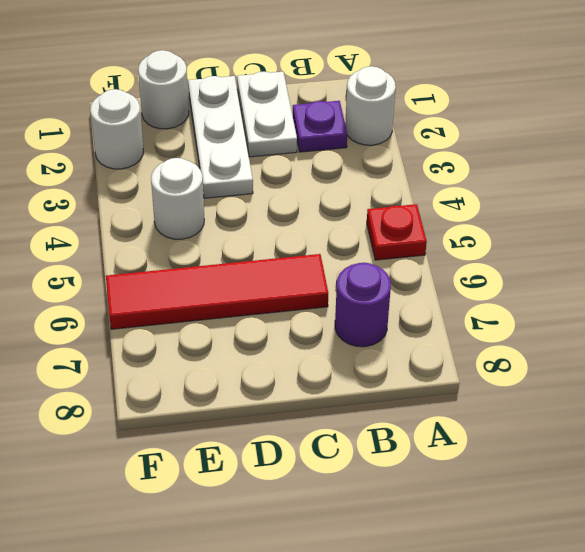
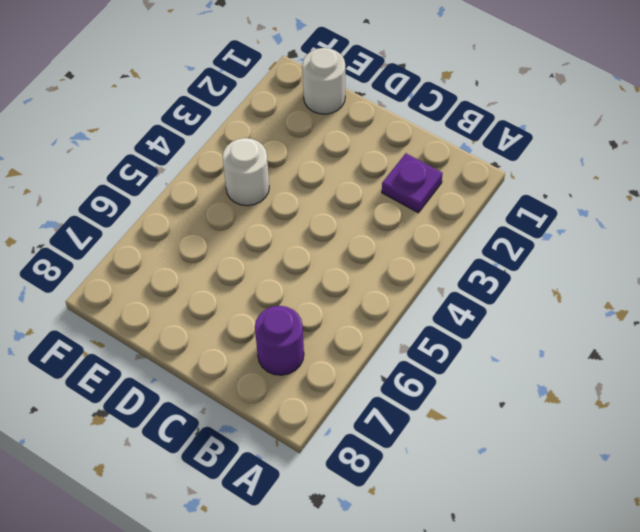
none -> white 1x1 round brick [345,66,396,145]
none -> red 1x1 plate [367,204,427,260]

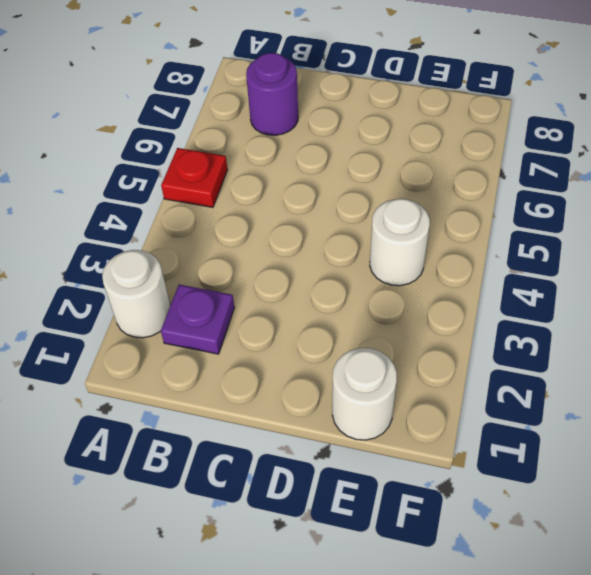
none -> white 1x2 plate [237,72,297,157]
none -> red 1x4 tile [106,254,328,329]

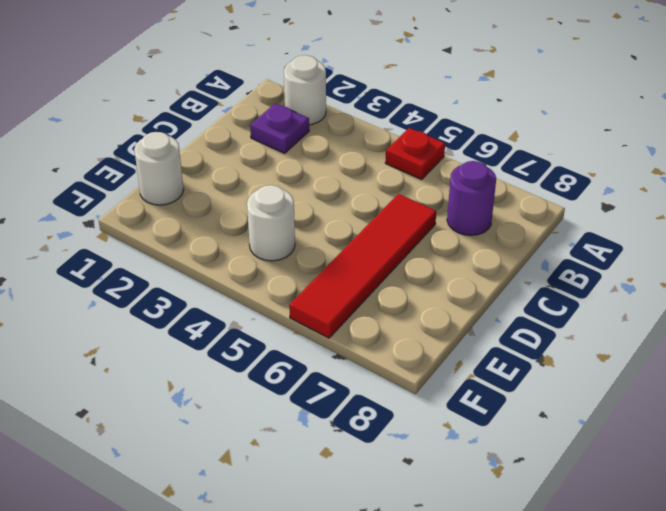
none -> white 1x2 plate [237,72,297,157]
none -> white 1x3 plate [188,76,253,198]

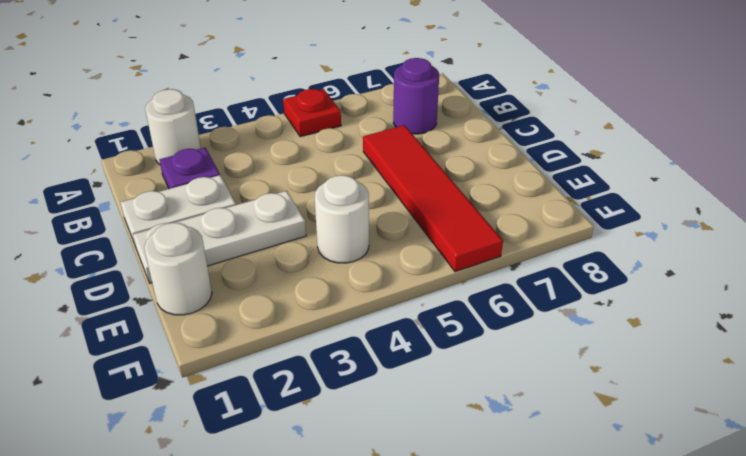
none -> white 1x1 round brick [90,89,143,169]

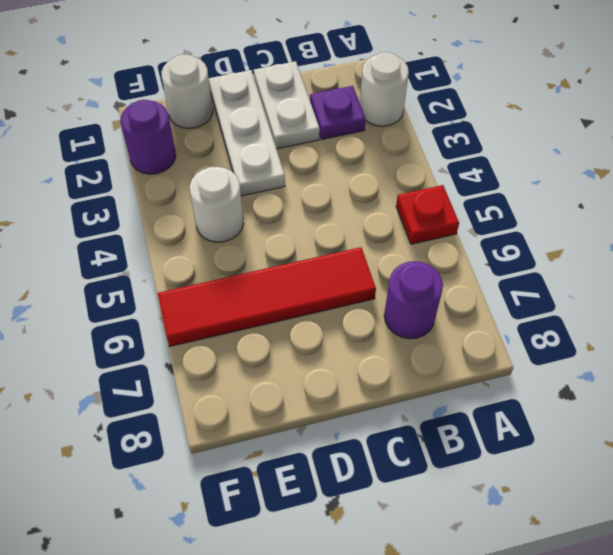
purple 1x1 round brick [121,100,176,174] -> white 1x1 round brick [90,89,143,169]

